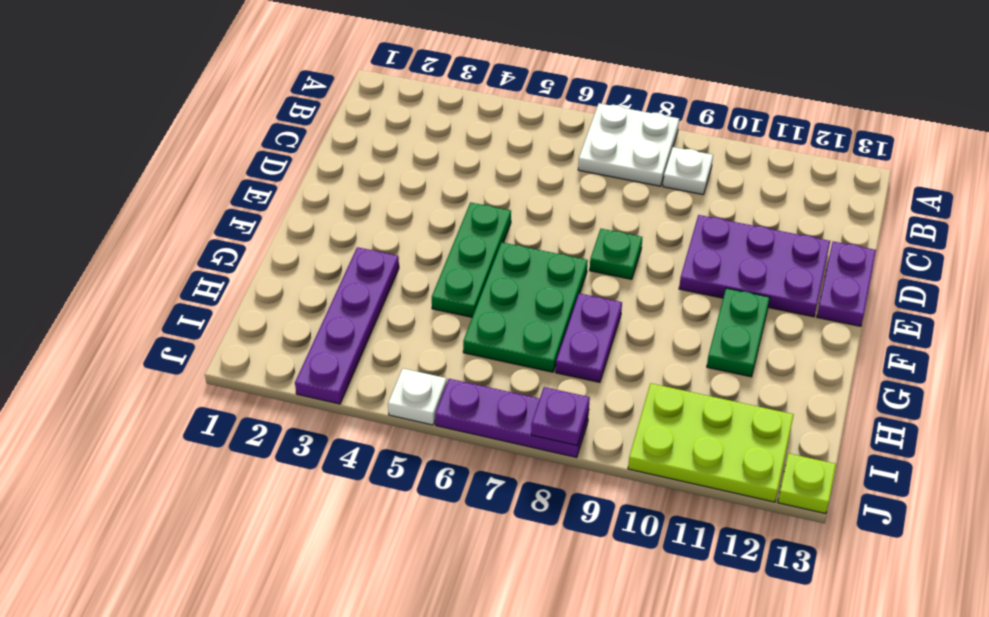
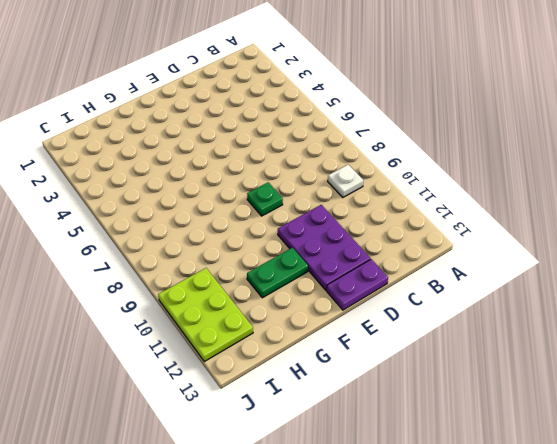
none -> white 2x2 plate [578,103,679,186]
none -> green 1x3 plate [432,202,511,317]
none -> green 2x3 plate [463,242,588,372]

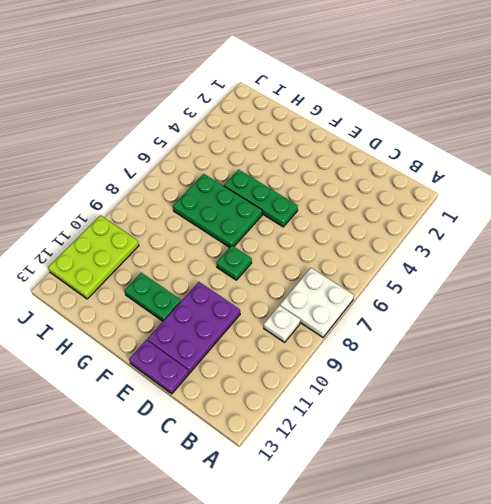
none -> purple 1x4 plate [295,247,399,404]
none -> purple 1x2 plate [556,293,622,382]
none -> white 1x1 plate [388,368,447,425]

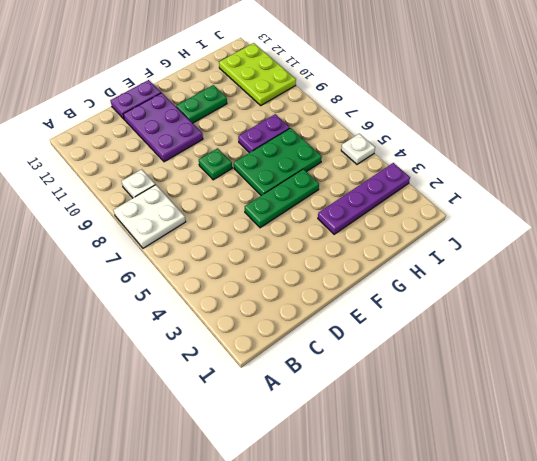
none -> purple 1x3 plate [435,379,589,457]
none -> lime 1x1 plate [778,453,836,514]
none -> purple 1x1 plate [531,387,590,446]

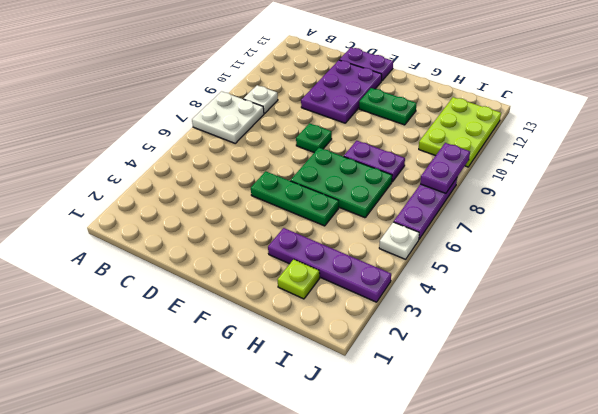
lime 1x1 plate [278,259,320,299] -> lime 1x1 plate moved to [778,453,836,514]
purple 1x2 plate [420,143,470,193] -> purple 1x1 plate [531,387,590,446]

